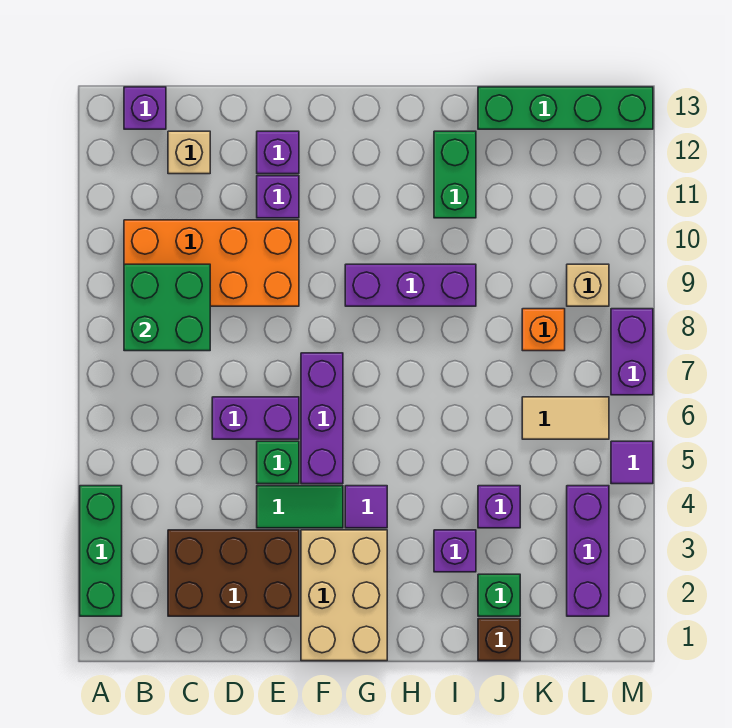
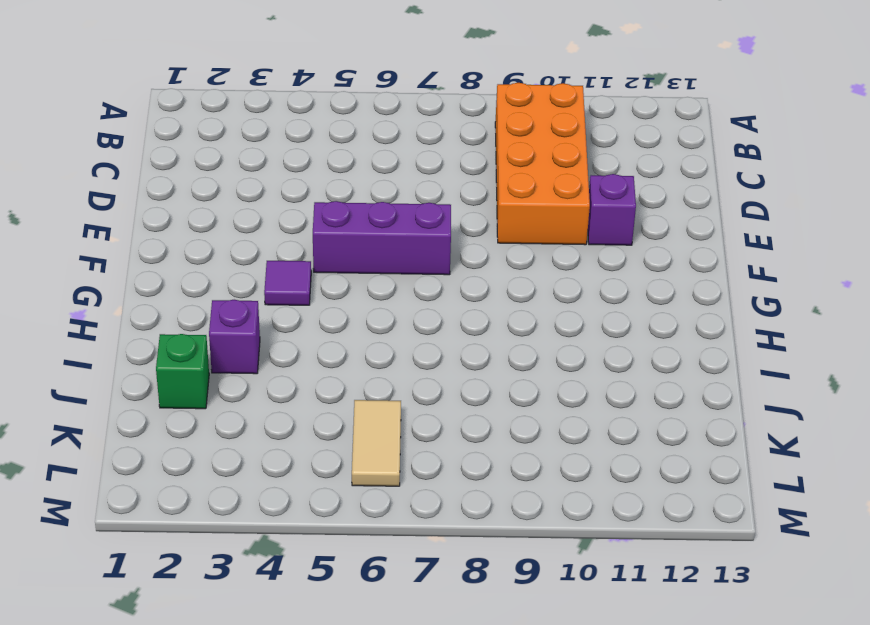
none -> green 1x3 brick [80,486,122,616]
none -> purple 1x1 brick [124,87,166,129]
none -> brown 2x3 brick [168,530,299,616]

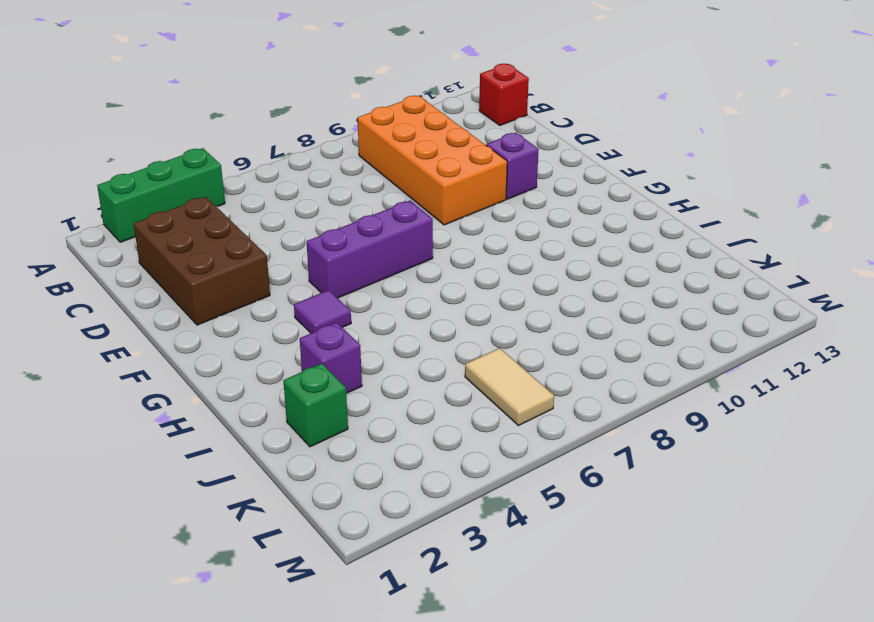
red 1x1 brick [479,64,529,125] -> purple 1x1 brick [124,87,166,129]
none -> tan 1x1 brick [168,131,210,174]
none -> purple 1x2 brick [212,397,299,439]
none -> green 1x2 tile [257,486,343,528]

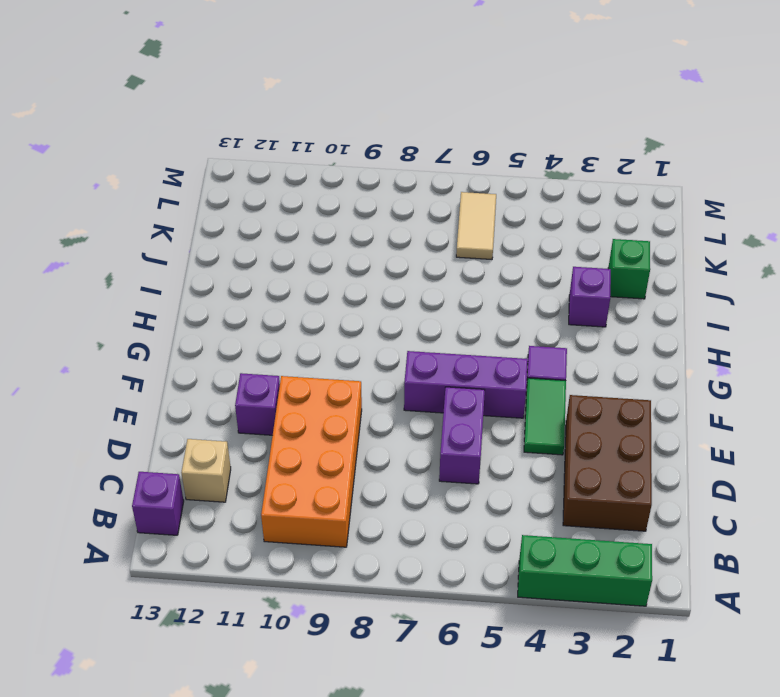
none -> green 1x1 brick [257,441,299,484]
none -> purple 1x1 brick [257,131,299,174]
none -> tan 2x3 brick [301,530,387,661]

